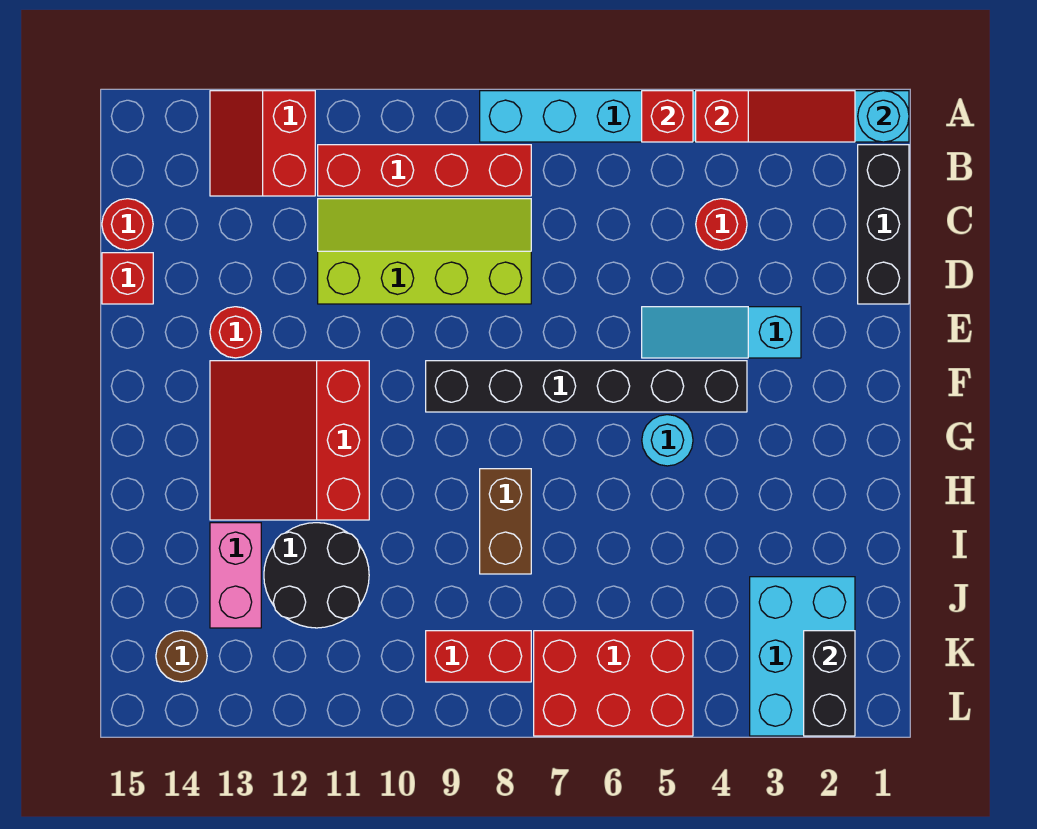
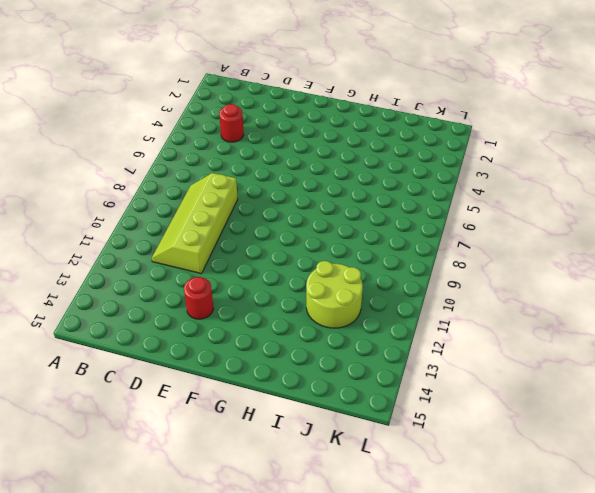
lime 2x2 round brick [306,261,363,328] -> black 2x2 round brick [264,523,369,628]
none -> cyan 1x8 brick [480,91,909,142]
none -> red 2x2 slope [210,91,315,196]
none -> black 1x3 brick [858,145,909,304]

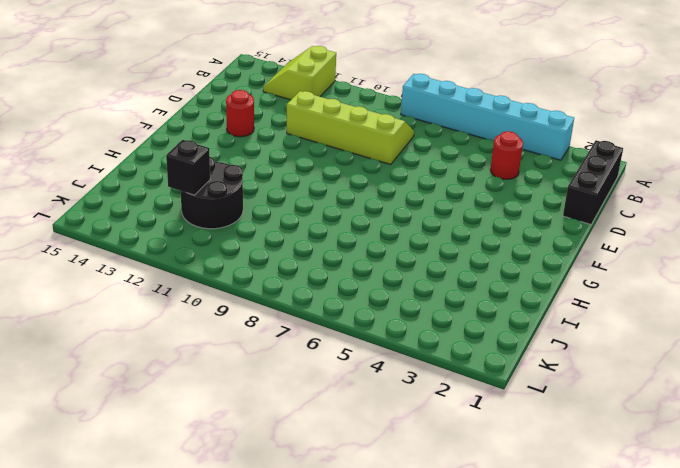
cyan 1x6 brick [401,74,574,160] -> cyan 1x8 brick [480,91,909,142]
lime 2x2 slope [263,46,336,100] -> red 2x2 slope [210,91,315,196]
black 1x1 brick [166,140,210,195] -> none
none -> red 1x4 brick [318,145,531,196]
none -> red 1x1 round brick [102,199,153,250]
none -> red 1x1 brick [102,253,153,304]

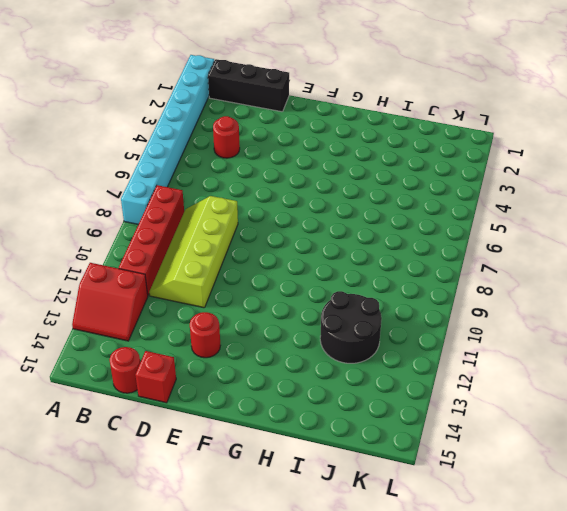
none -> cyan 1x3 slope [642,307,801,358]
none -> black 1x6 brick [426,361,747,412]
none -> red 3x3 slope [210,361,369,520]

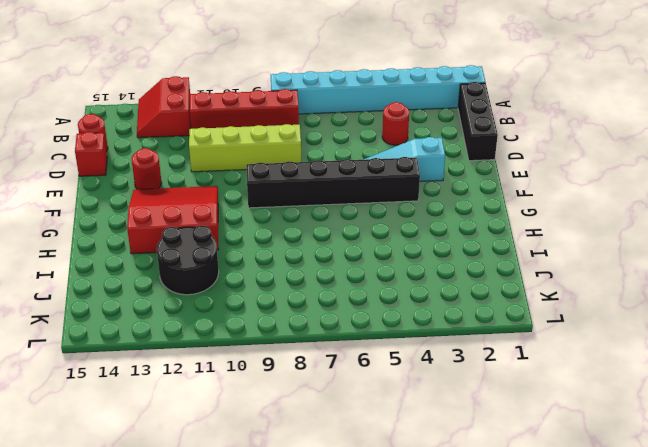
red 3x3 slope [127,186,219,254] -> red 3x3 slope turned to [210,361,369,520]
none -> cyan 1x1 round brick [642,415,693,466]
none -> brown 1x2 brick [480,469,531,574]
none -> pink 1x2 brick [210,523,261,628]

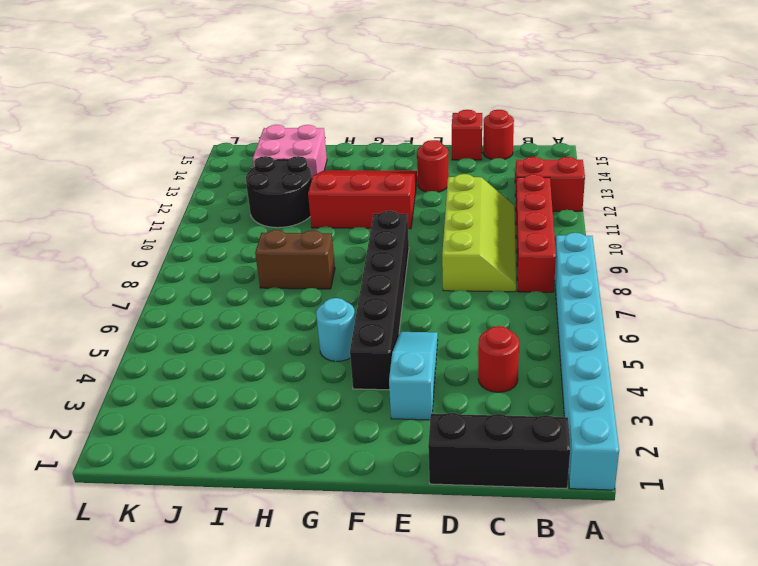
pink 2x2 brick [253,125,327,177] -> pink 1x2 brick [210,523,261,628]
none -> cyan 2x3 brick [750,577,855,736]
none -> red 2x3 brick [534,631,693,736]
none -> red 1x2 brick [426,631,531,682]

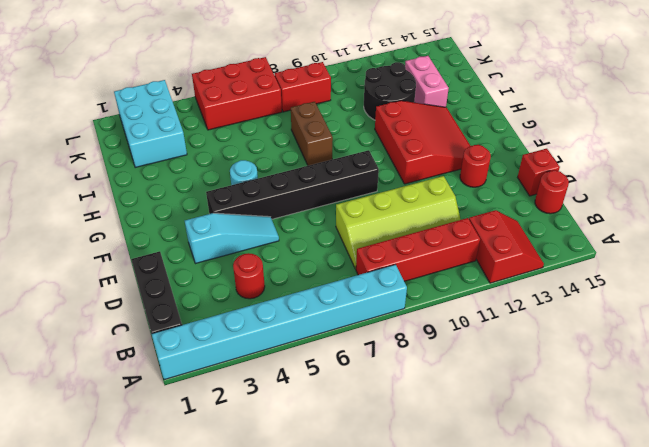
none -> brown 1x1 round brick [156,631,207,682]
none -> cyan 1x1 round brick [858,91,909,142]
none -> red 1x3 slope [696,91,855,142]

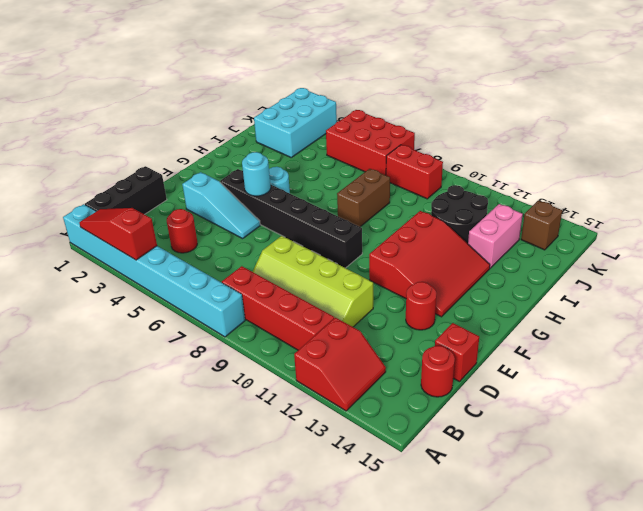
cyan 1x1 round brick [242,152,271,196] -> cyan 1x1 round brick moved to [858,91,909,142]
brown 1x1 brick [521,200,562,250] -> brown 1x1 round brick [156,631,207,682]
none -> red 1x1 brick [642,91,693,142]
none -> black 1x2 brick [804,631,855,736]

